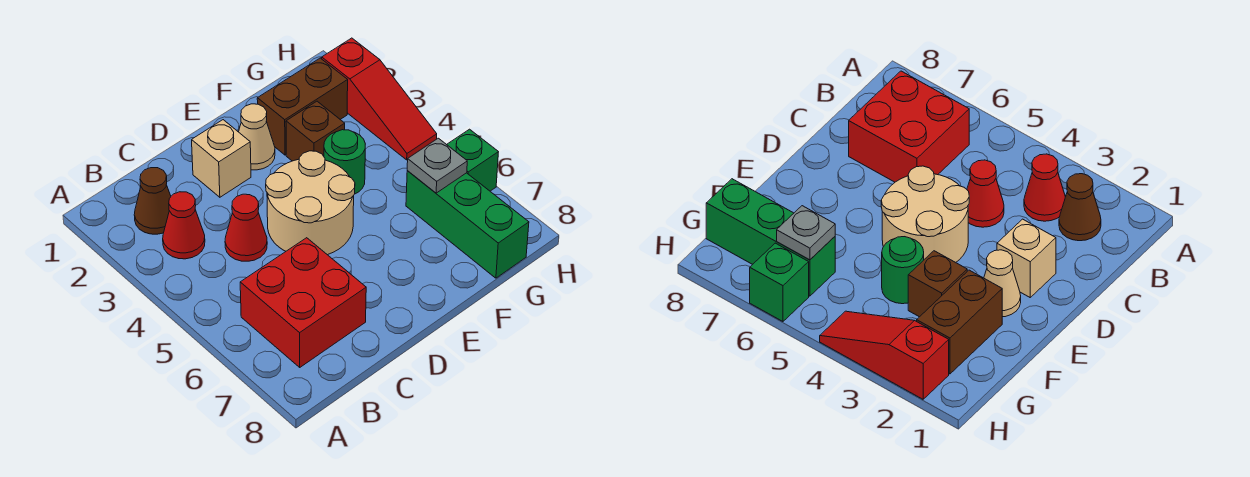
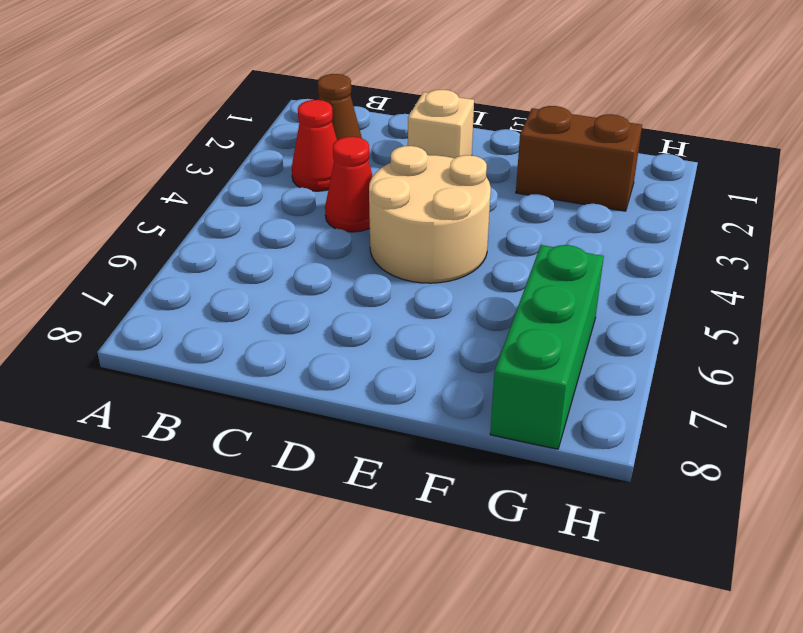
none -> red 2x2 brick [240,238,366,367]
none -> tan 1x1 cone [239,104,275,170]
none -> brown 1x1 brick [286,101,345,161]

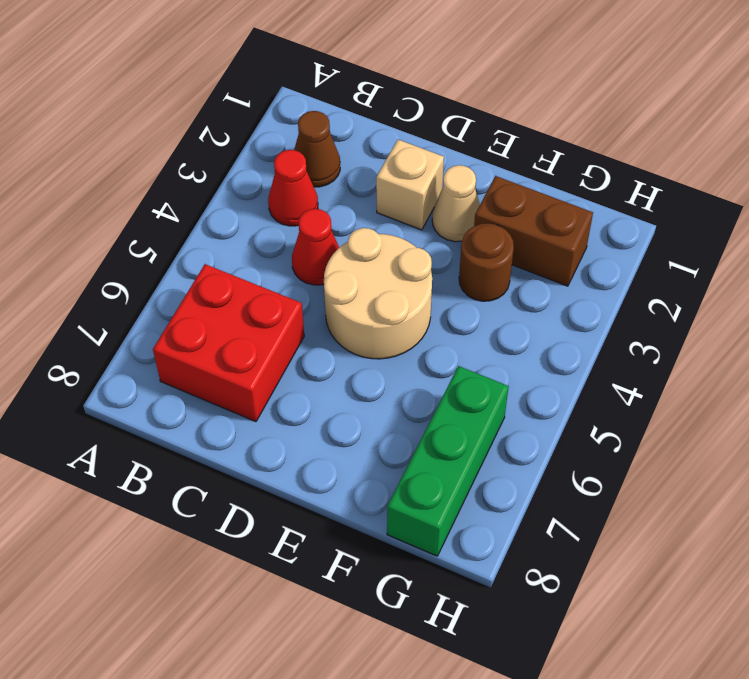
brown 1x1 round brick [459,224,514,301] -> brown 1x1 brick [286,101,345,161]
none -> green 1x1 round brick [324,130,365,194]
none -> red 1x3 slope [322,38,437,160]
none -> green 1x1 brick [447,129,498,191]

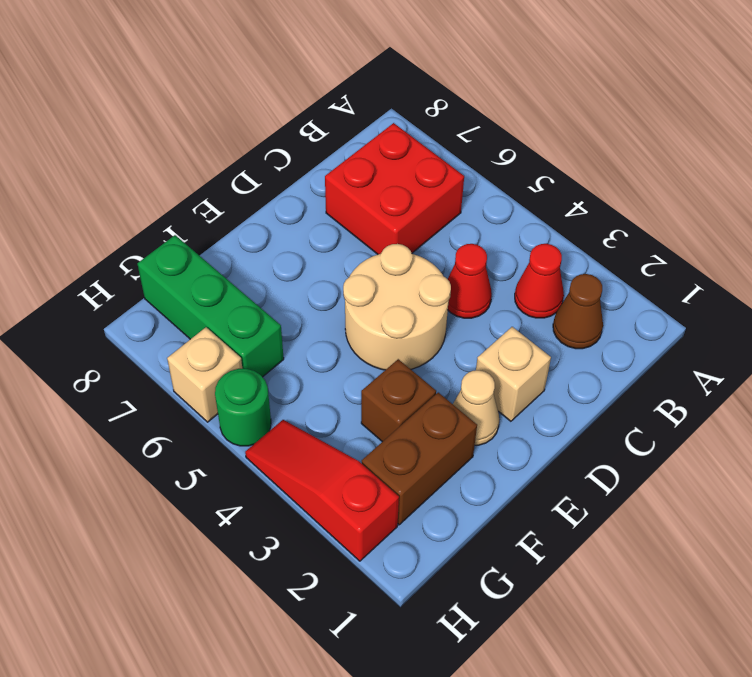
green 1x1 round brick [215,369,271,446] -> green 1x1 round brick moved to [324,130,365,194]
tan 1x1 brick [167,327,242,422] -> green 1x1 brick [447,129,498,191]
none -> grey 1x1 plate [407,138,467,193]

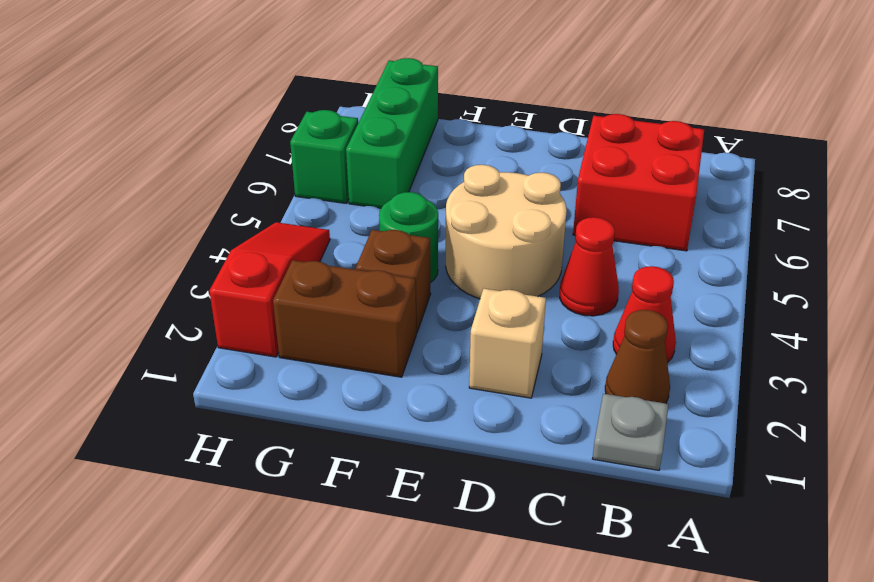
grey 1x1 plate [592,394,669,470] -> grey 1x1 plate moved to [407,138,467,193]
none -> tan 1x1 cone [239,104,275,170]

